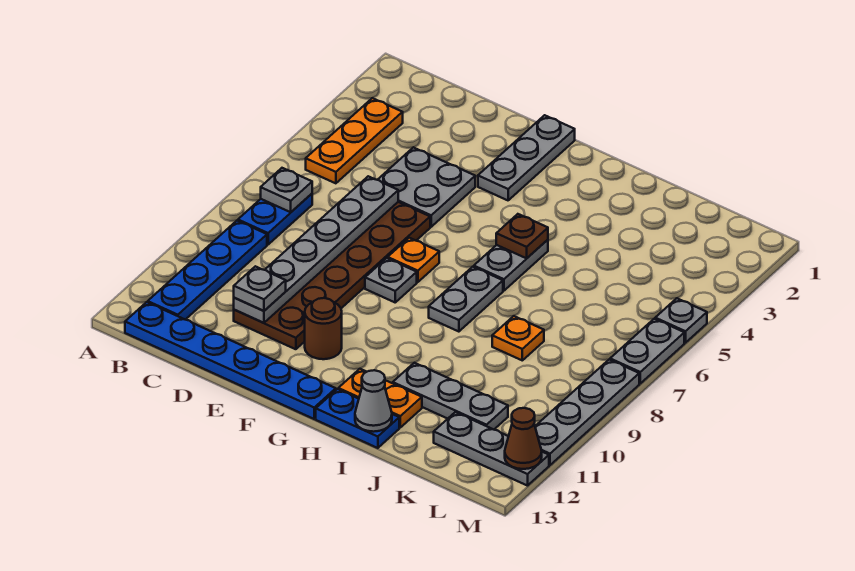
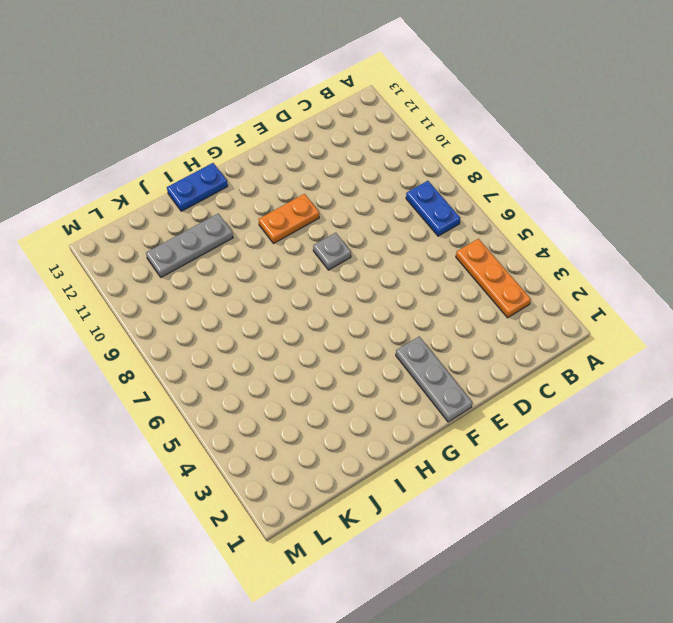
orange 1x2 plate [258,194,319,244] -> orange 1x2 plate moved to [338,369,422,427]
none -> blue 1x4 plate [148,221,267,320]
none -> blue 1x6 plate [125,302,336,419]
none -> grey 2x2 plate [378,147,475,227]

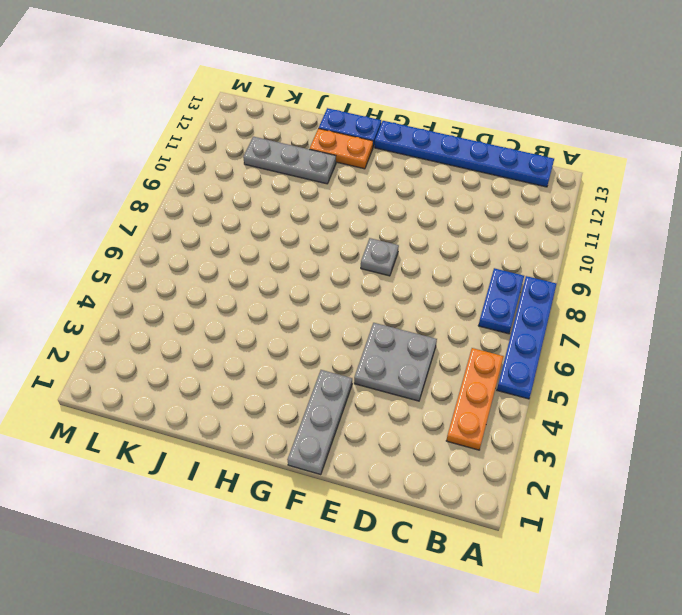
blue 1x4 plate [497,276,557,399] -> blue 1x4 plate moved to [148,221,267,320]
none -> brown 2x6 plate [234,202,430,349]
none -> orange 1x1 plate [388,238,439,282]
none -> brown 1x1 round brick [305,298,342,359]

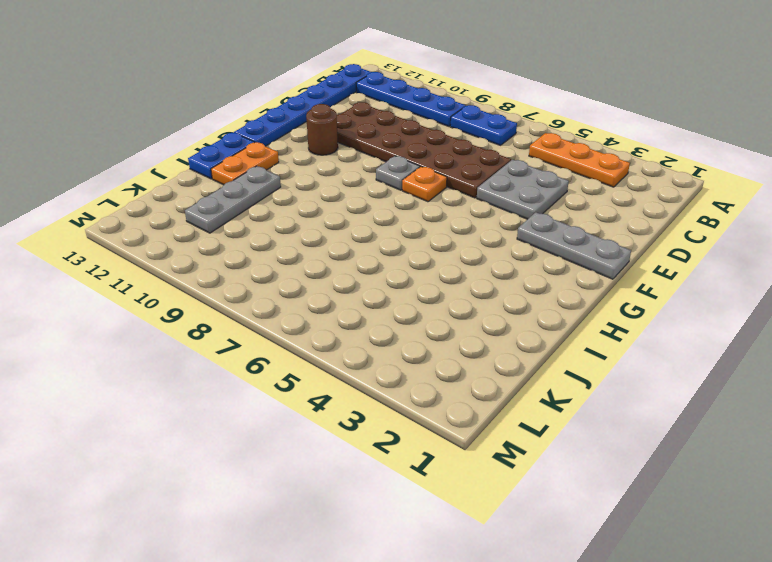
none -> grey 1x2 plate [474,240,548,291]
none -> grey 1x2 plate [429,267,503,332]
none -> orange 1x1 plate [492,316,544,360]

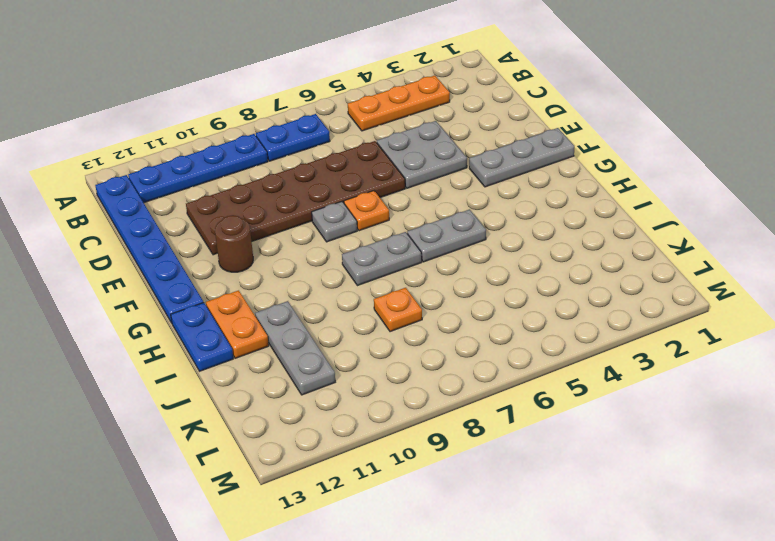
none -> grey 1x3 plate [434,412,549,486]
none -> grey 1x1 plate [655,298,707,343]
none -> grey 1x2 plate [610,319,684,383]

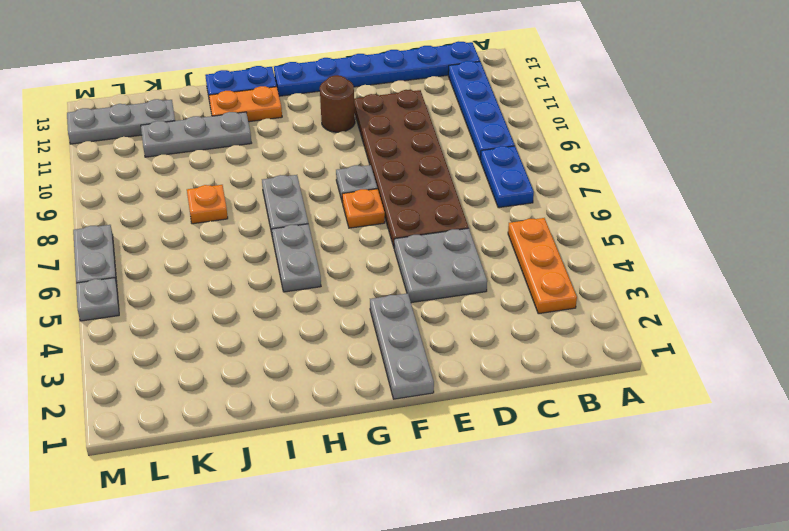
none -> grey 1x4 plate [535,359,639,465]
none -> grey 1x1 plate [261,168,312,212]
none -> grey 1x6 plate [234,176,398,323]

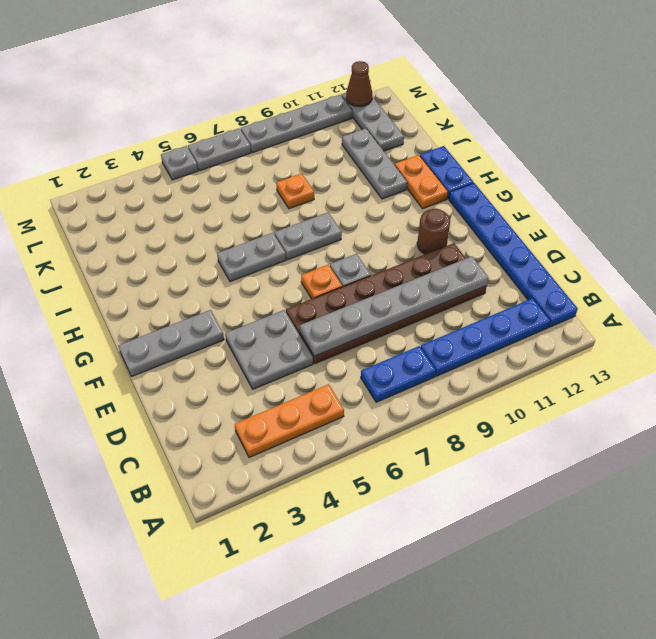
none -> grey 1x1 plate [261,168,312,212]
none -> brown 1x1 plate [496,214,548,258]
none -> grey 1x1 cone [355,370,392,432]

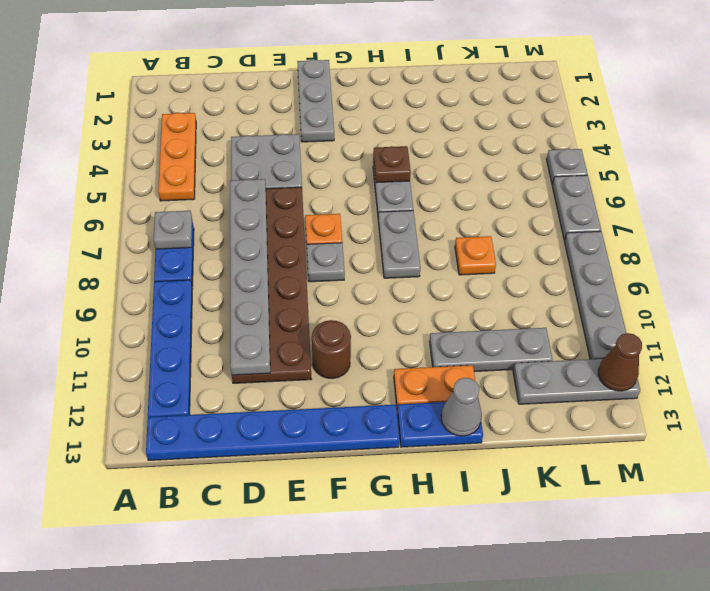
none -> grey 1x1 plate [234,266,286,311]

